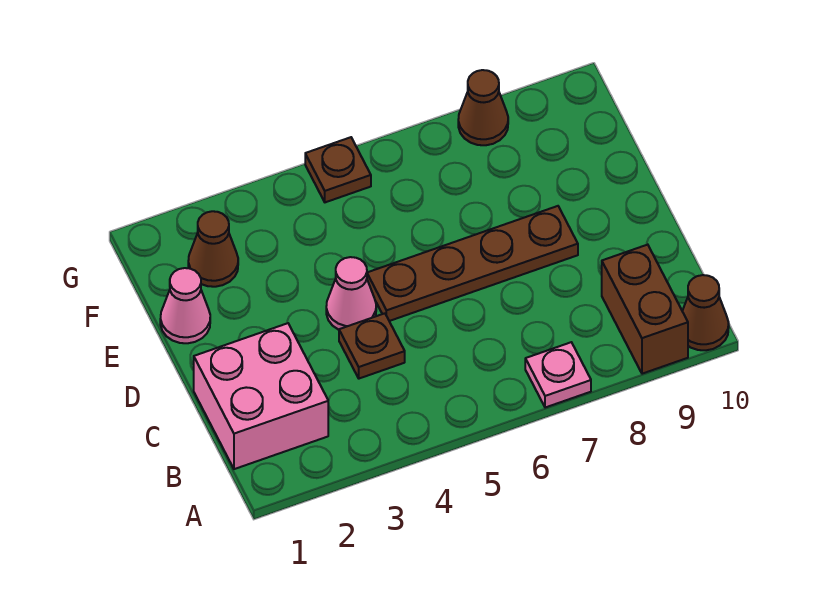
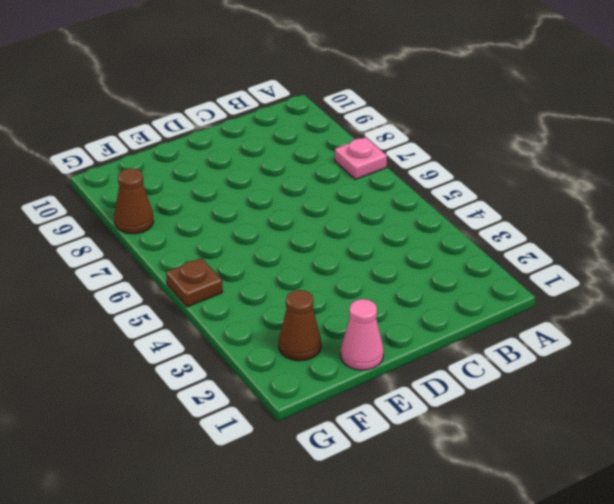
none -> brown 1x2 brick [602,245,688,374]
none -> brown 1x1 cone [682,275,729,350]

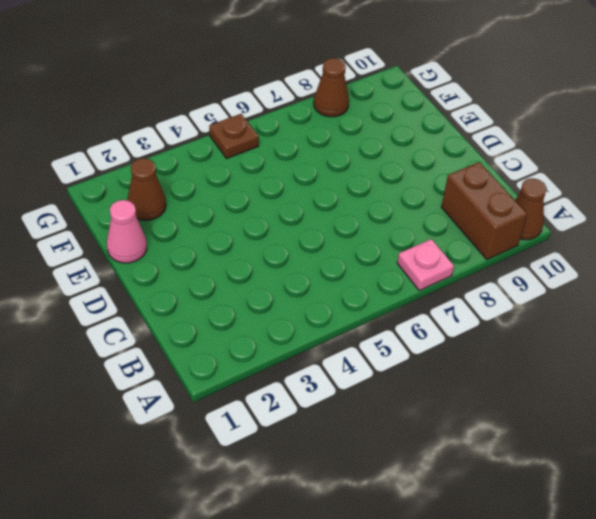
none -> pink 2x2 brick [194,323,328,469]
none -> brown 1x1 plate [339,313,405,379]

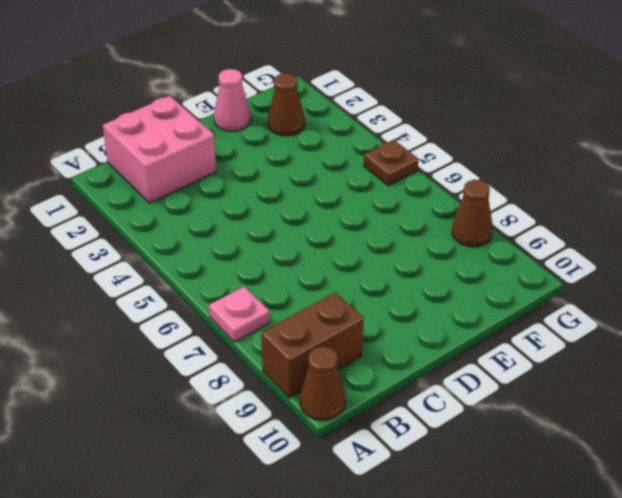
none -> brown 1x1 plate [339,313,405,379]
none -> pink 1x1 cone [326,257,376,330]

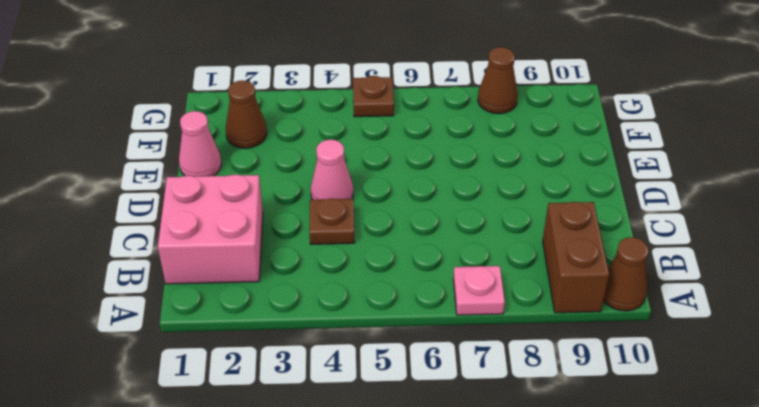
none -> brown 1x4 plate [367,206,578,321]

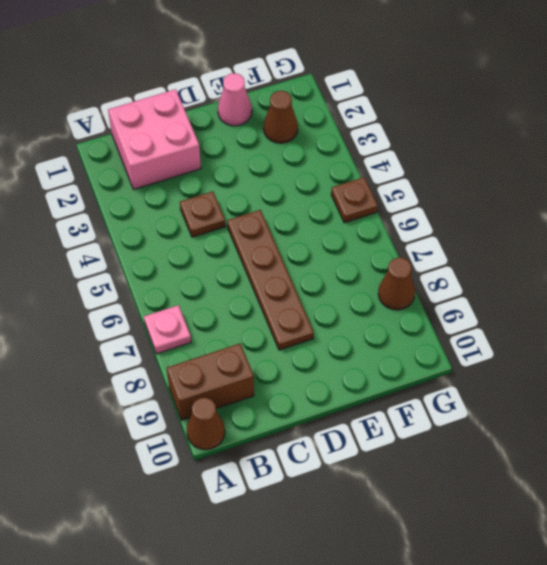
none -> pink 1x1 cone [326,257,376,330]

